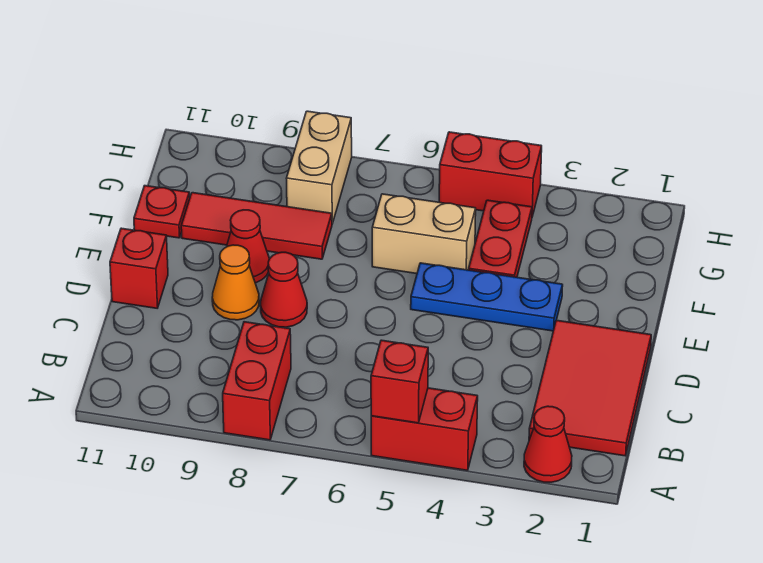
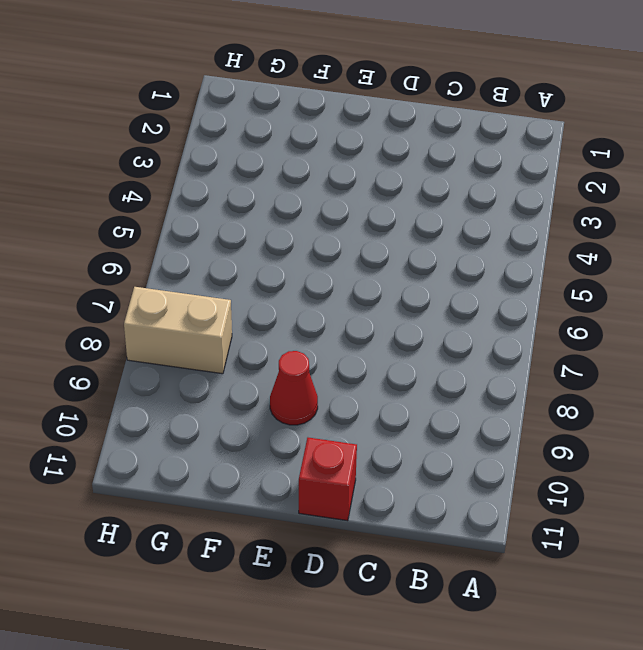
none -> red 1x1 cone [524,406,572,482]
none -> red 1x2 brick [371,388,478,470]
none -> red 1x2 brick [223,322,291,440]

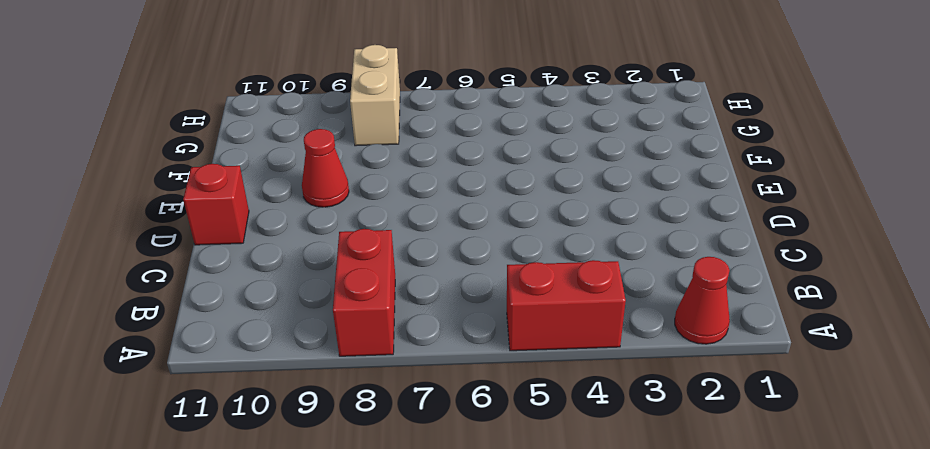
none -> red 2x3 tile [529,320,651,456]
none -> red 1x1 cone [260,252,307,327]
none -> orange 1x1 cone [212,245,259,320]

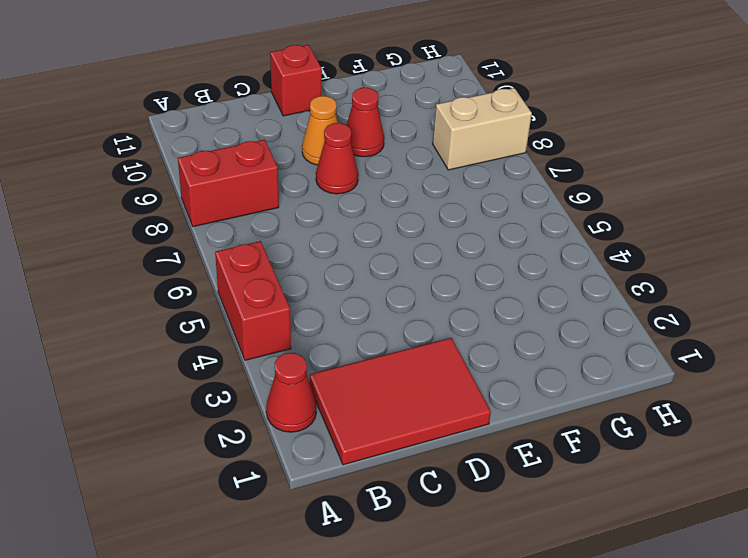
none -> blue 1x3 plate [411,263,563,331]
none -> red 1x2 plate [469,200,532,277]
none -> tan 1x2 brick [372,194,476,274]

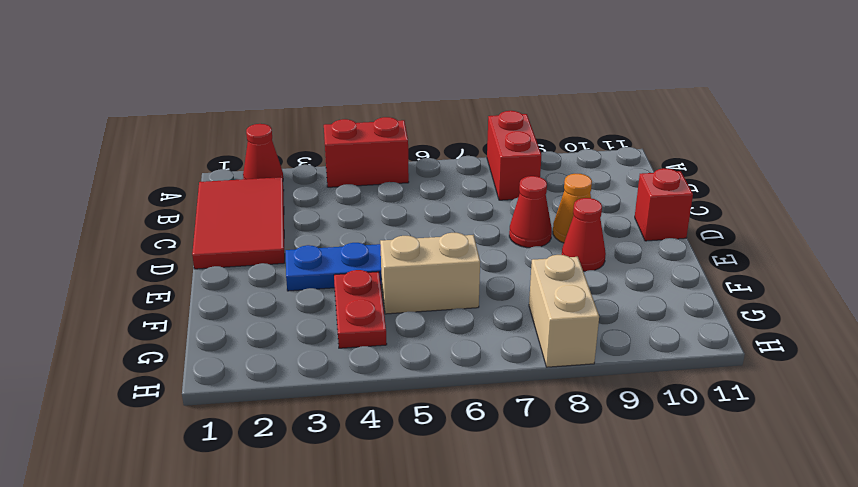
none -> red 1x3 tile [181,193,332,259]
none -> red 1x1 plate [134,186,190,238]
none -> red 1x2 brick [439,132,542,216]

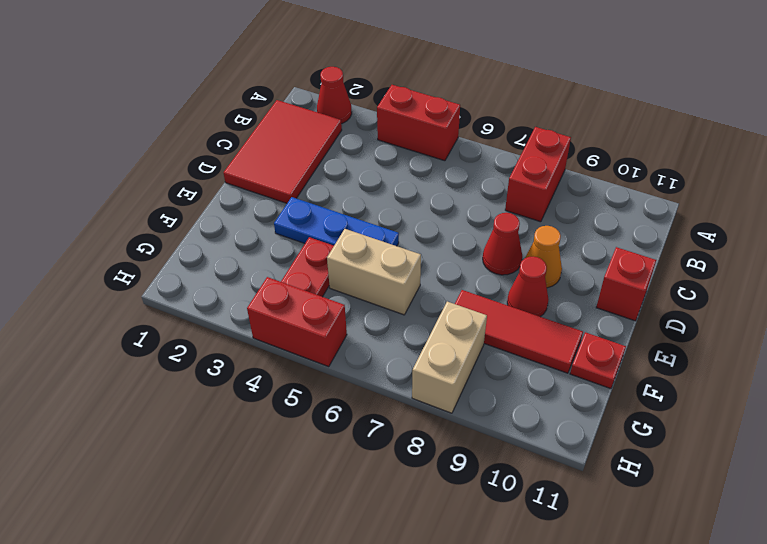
none -> red 1x1 brick [371,340,428,423]

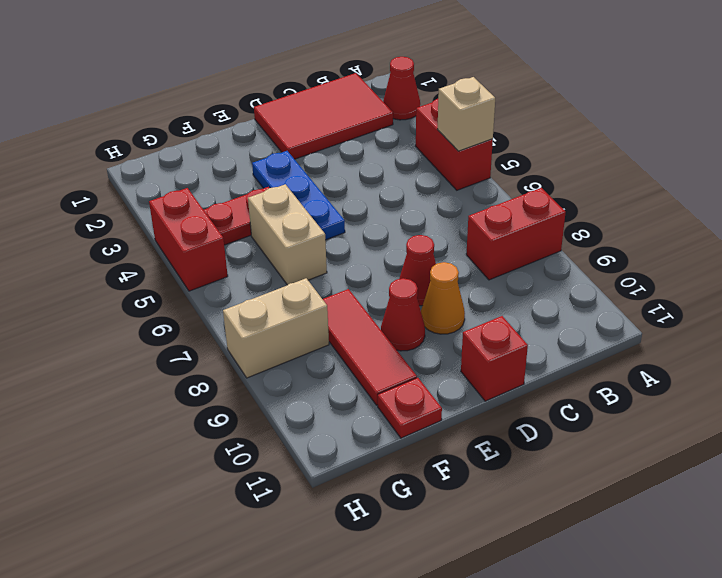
tan 1x1 brick [437,77,495,151] -> red 1x1 brick [371,340,428,423]

